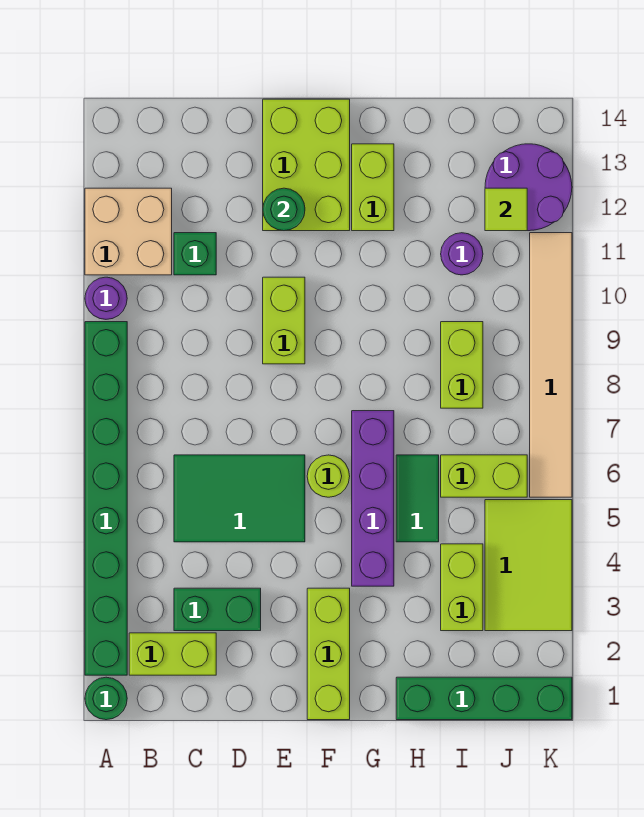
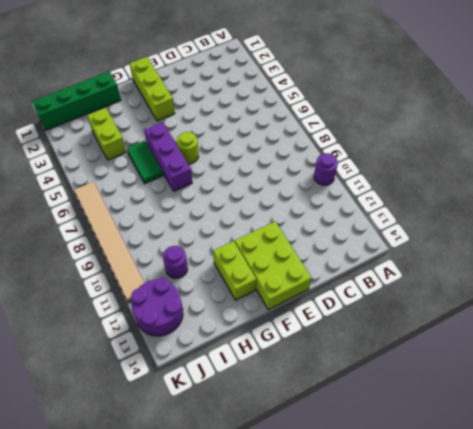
purple 1x3 brick [144,122,192,191] -> purple 1x4 brick [352,411,394,586]
none -> green 1x1 round brick [85,677,127,720]
none -> green 1x8 brick [85,322,127,675]
none -> tan 2x2 brick [85,188,172,275]

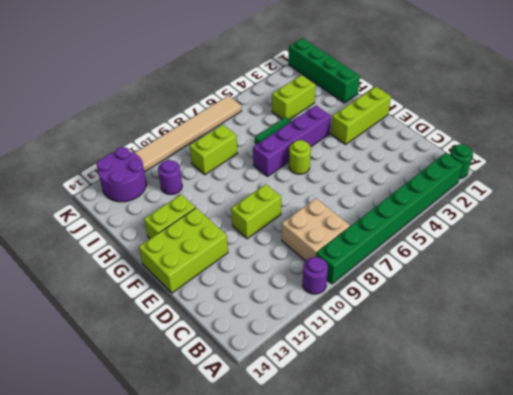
tan 2x2 brick [282,198,350,261] -> tan 2x2 brick moved to [85,188,172,275]
none -> lime 1x2 brick [129,633,216,675]
none -> green 1x2 brick [174,588,261,631]
none -> green 2x3 tile [174,455,305,542]

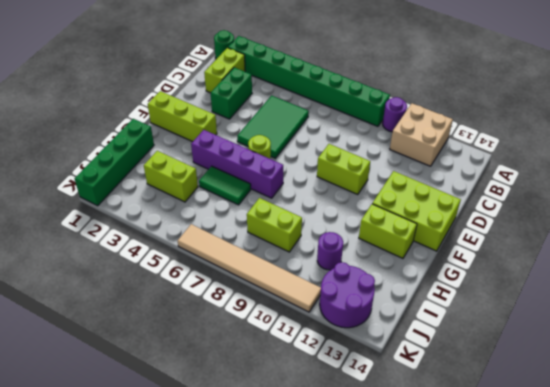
none -> green 1x1 brick [174,233,216,275]
none -> lime 1x2 brick [441,455,527,497]
none -> lime 2x3 tile [485,500,572,631]

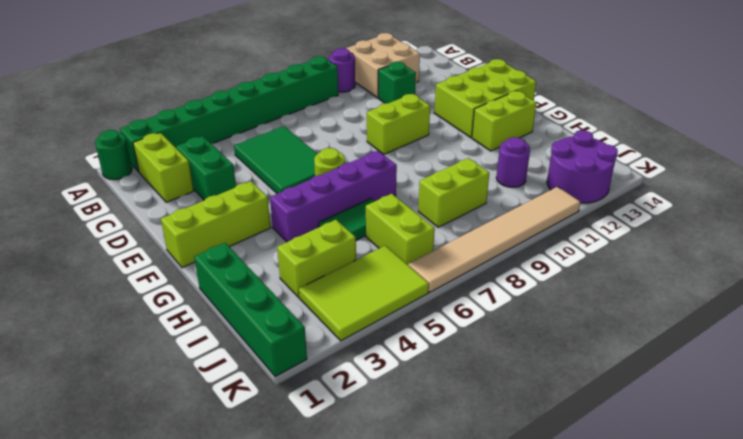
none -> green 1x1 round brick [263,188,305,231]
none -> lime 1x1 tile [485,188,527,231]

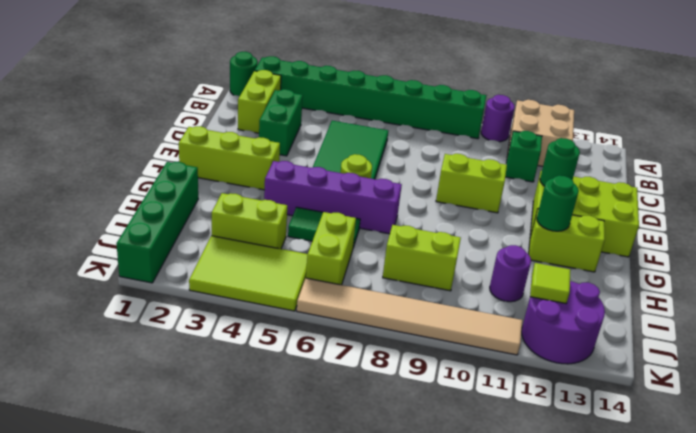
green 1x1 round brick [537,176,579,231] -> none

